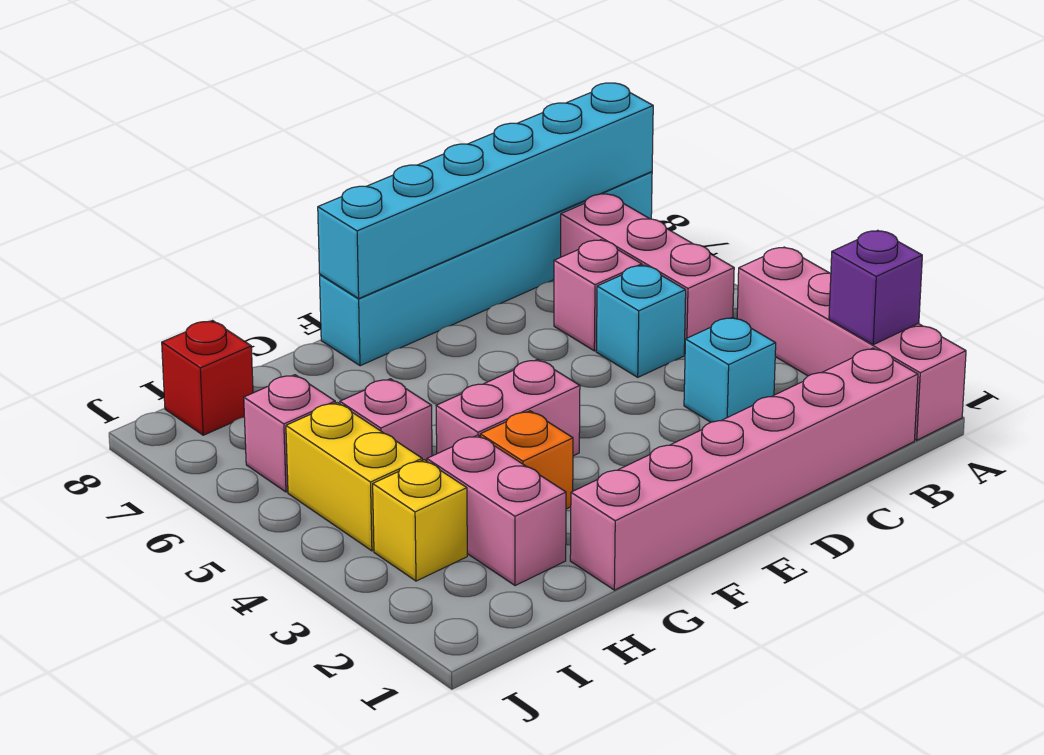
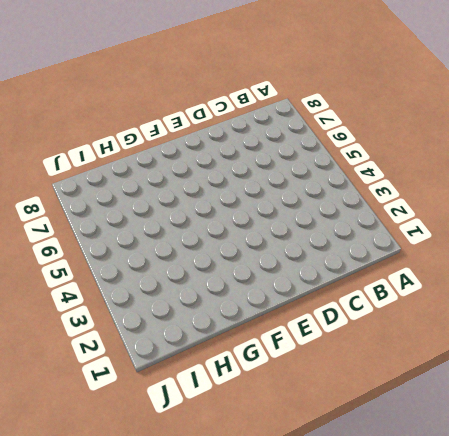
none -> pink 1x4 brick [737,247,966,440]
none -> cyan 1x6 brick [320,172,652,366]
none -> pink 1x6 brick [570,348,918,590]

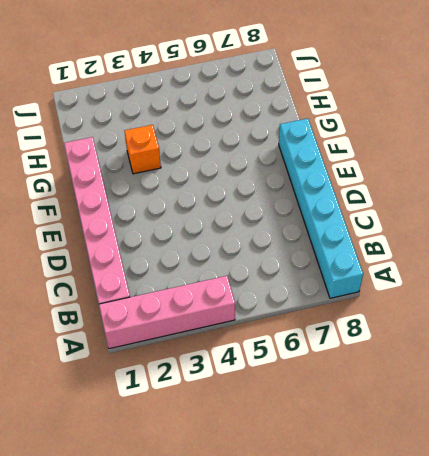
none -> pink 1x3 brick [561,194,734,354]
none -> cyan 1x1 brick [684,317,776,422]
none -> cyan 1x1 brick [596,265,686,377]

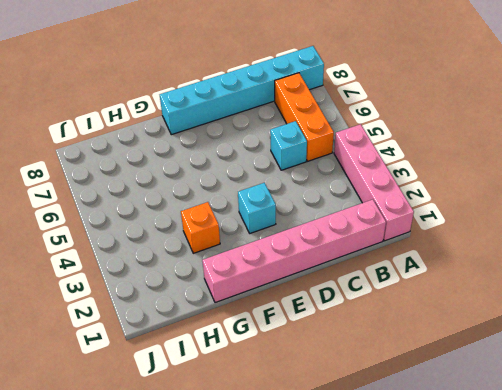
orange 1x3 brick [275,73,334,161] -> pink 1x3 brick [561,194,734,354]
cyan 1x1 brick [238,183,276,233] -> cyan 1x1 brick moved to [684,317,776,422]
none -> pink 1x1 brick [554,240,642,351]
none -> pink 1x2 brick [436,359,580,456]
none -> pink 1x2 brick [427,435,566,586]

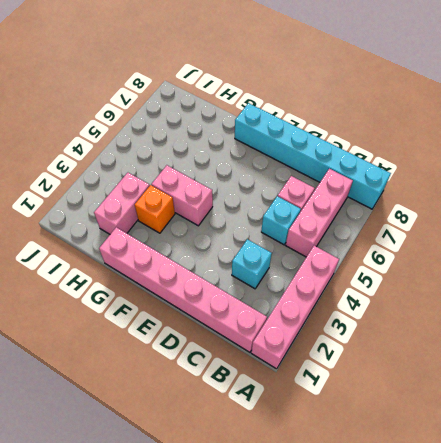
none -> pink 1x1 brick [340,379,432,461]
none -> yellow 1x1 brick [373,460,467,581]
none -> yellow 1x2 brick [286,403,422,551]

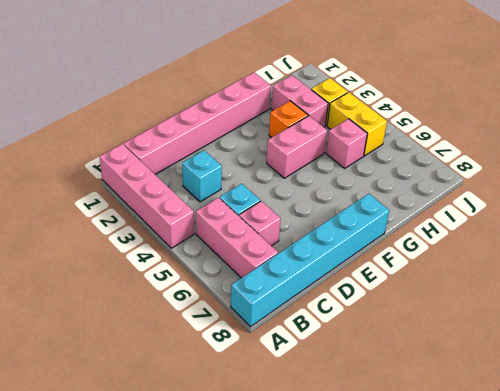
none -> pink 1x1 brick [244,375,335,492]
none -> red 1x1 brick [162,321,253,435]
none -> purple 1x1 brick [829,230,922,345]

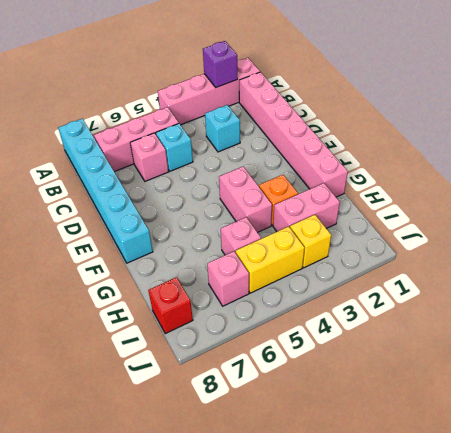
none -> cyan 1x6 brick [318,83,653,298]

